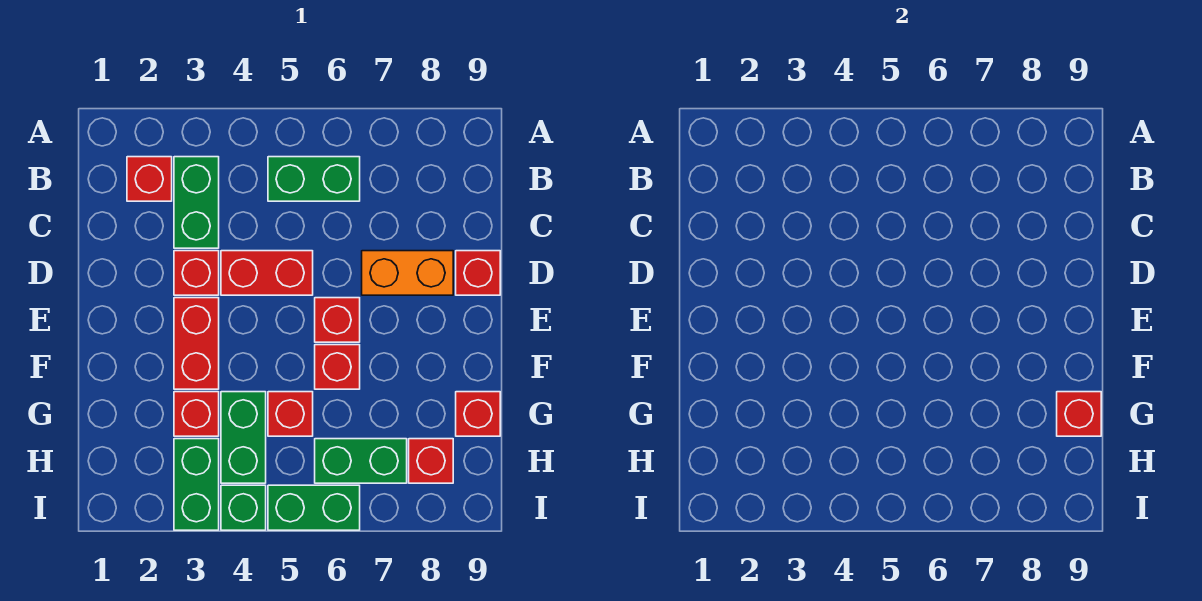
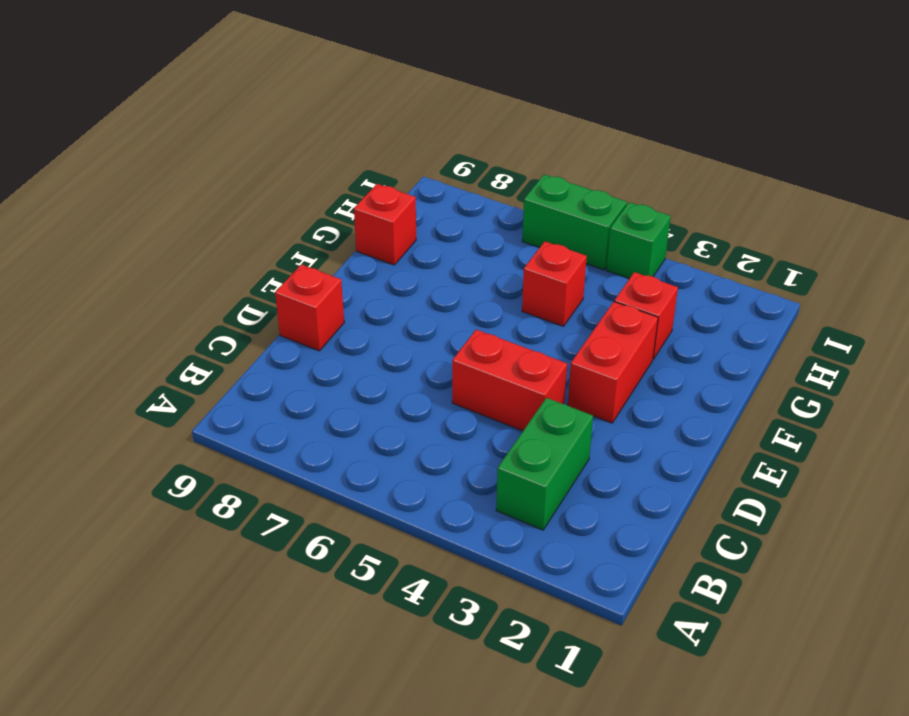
none -> red 1x1 brick [127,157,172,201]
none -> green 1x2 brick [268,157,360,201]
none -> red 1x1 brick [174,251,219,295]

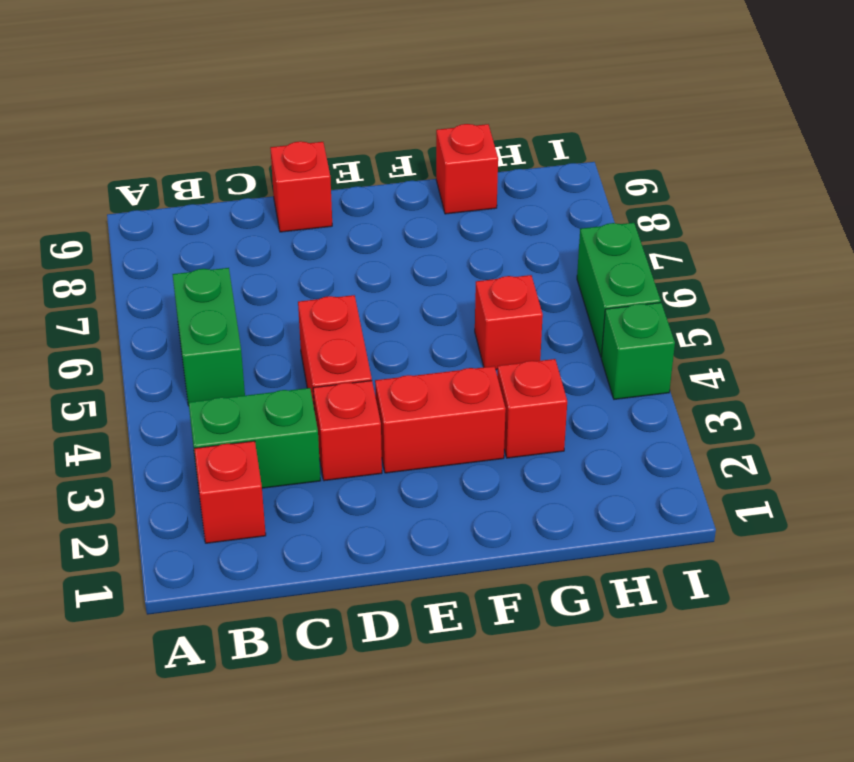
none -> orange 1x2 brick [362,251,453,295]
none -> red 1x1 brick [315,298,360,342]
none -> red 1x1 brick [315,345,360,389]

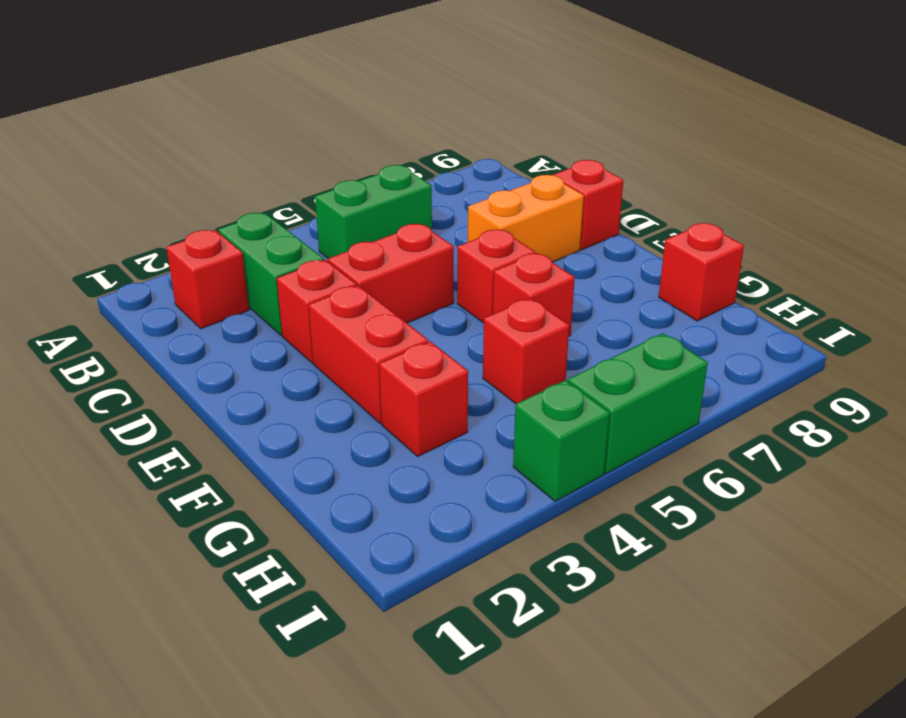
none -> green 1x2 brick [221,392,266,483]
none -> green 1x2 brick [174,439,219,530]
none -> green 1x2 brick [315,439,407,483]

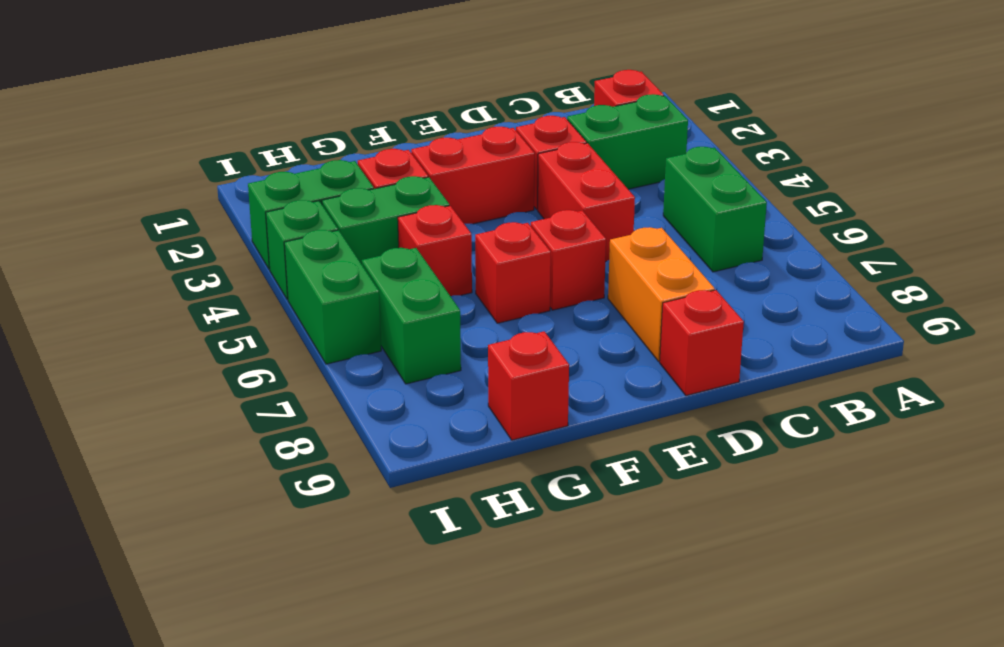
none -> red 1x1 brick [409,439,453,483]
none -> red 1x1 brick [1057,392,1101,436]

